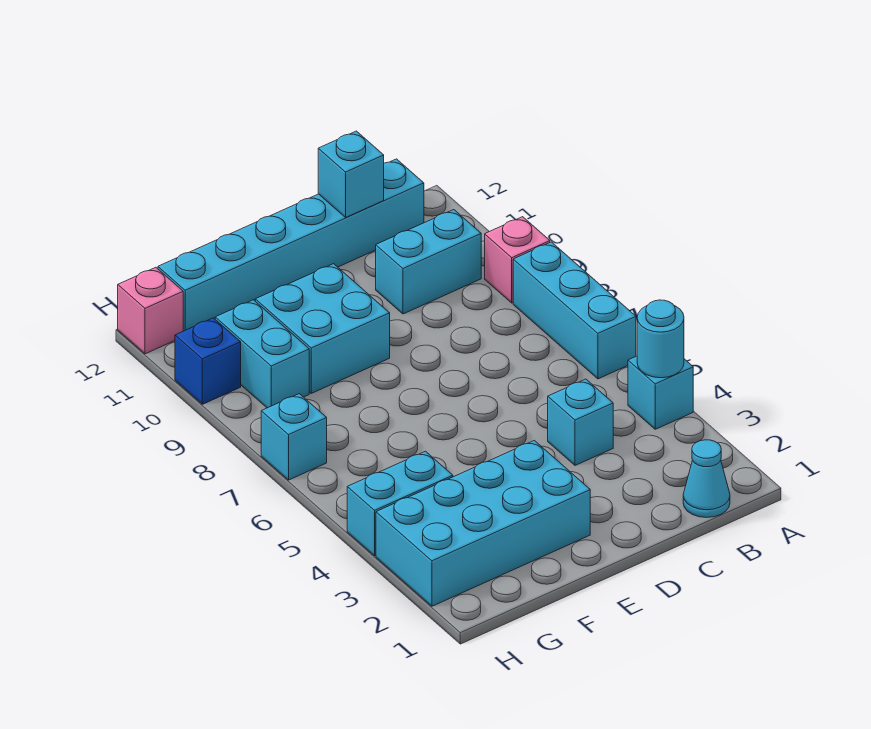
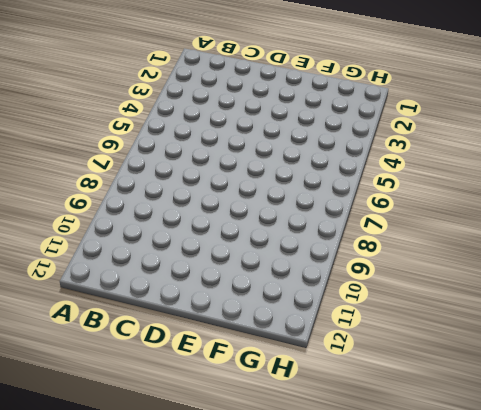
none -> cyan 1x1 brick [628,356,693,429]
none -> cyan 1x3 brick [513,242,636,379]
none -> pink 1x1 brick [485,217,550,303]

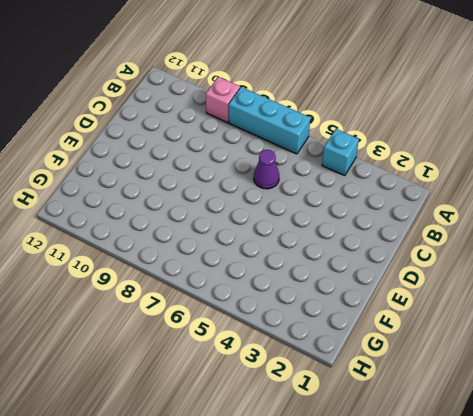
purple 1x1 cone [254,150,279,189] -> none
none -> cyan 1x1 cone [683,440,730,518]
none -> cyan 1x2 brick [376,210,481,314]
none -> cyan 1x6 brick [158,159,424,331]

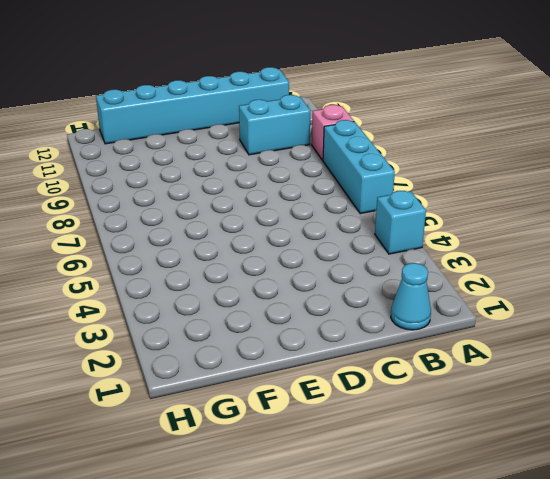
none -> cyan 1x1 brick [548,379,613,465]
none -> cyan 2x4 brick [376,440,590,606]
none -> cyan 2x2 brick [255,264,390,393]

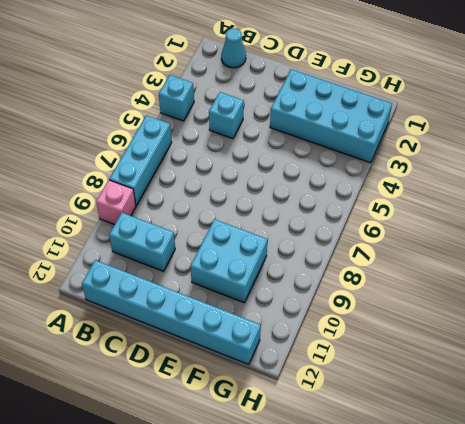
none -> cyan 1x2 brick [347,451,453,556]
none -> cyan 1x2 brick [215,300,309,408]
none -> cyan 1x1 brick [261,394,327,480]

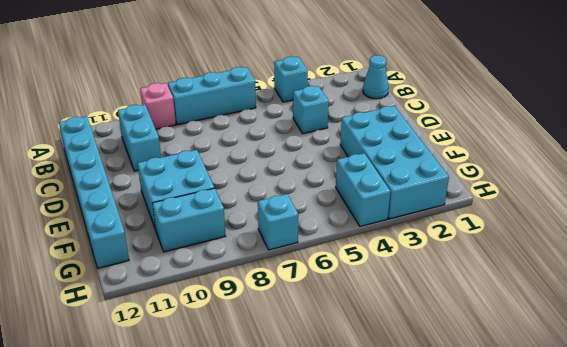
none -> blue 1x1 brick [175,318,241,404]
none -> pink 1x1 brick [118,267,183,354]
none -> cyan 1x1 round brick [637,300,684,378]

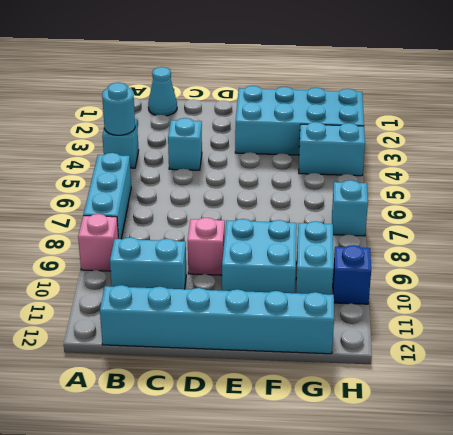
pink 1x1 brick [188,218,225,275] -> pink 1x1 brick moved to [118,267,183,354]
none -> cyan 1x1 brick [318,131,384,217]

